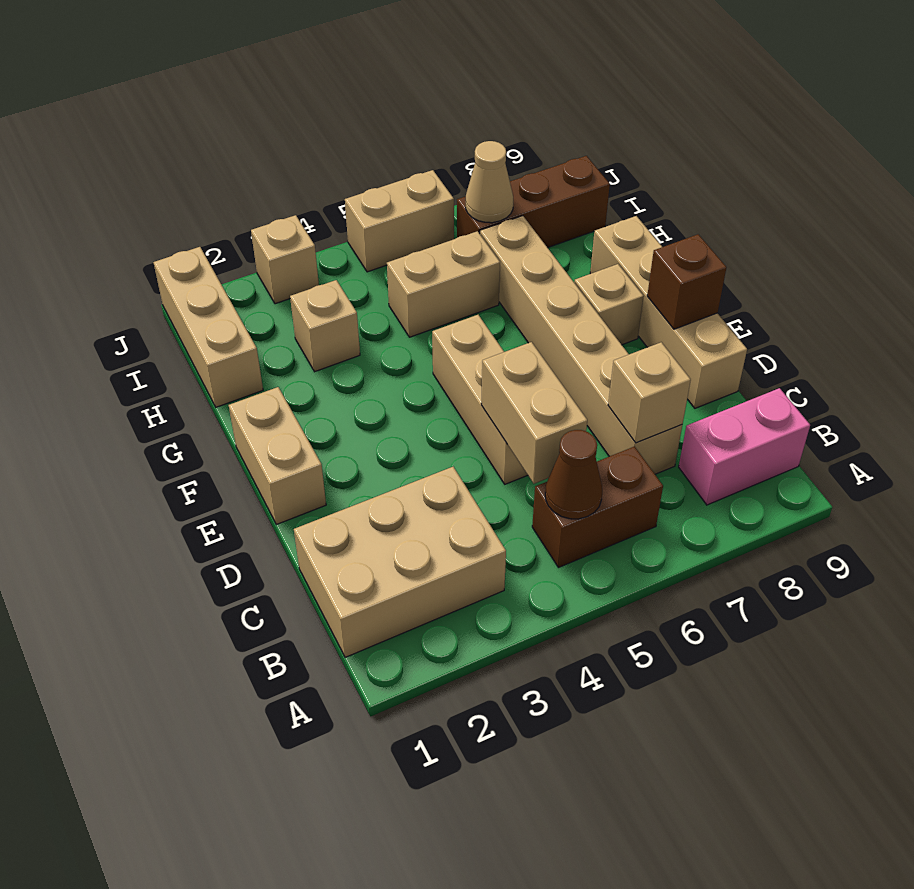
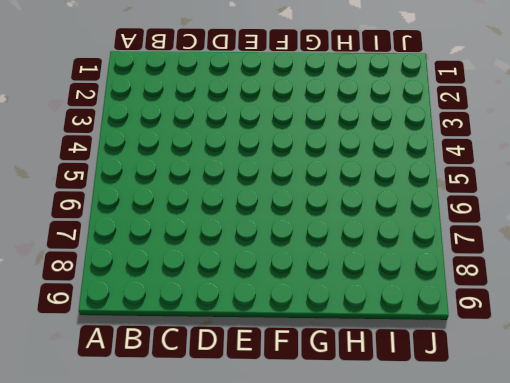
none -> tan 2x3 brick [294,467,506,657]
none -> brown 1x2 brick [532,447,663,567]
none -> pink 1x2 brick [679,388,810,505]

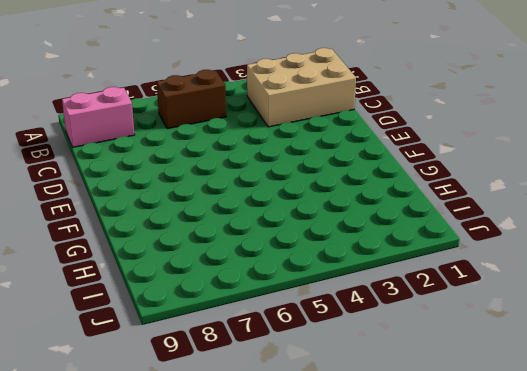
none -> tan 1x6 brick [480,216,682,474]
none -> tan 1x3 brick [432,315,528,484]
none -> tan 1x4 brick [590,216,747,408]

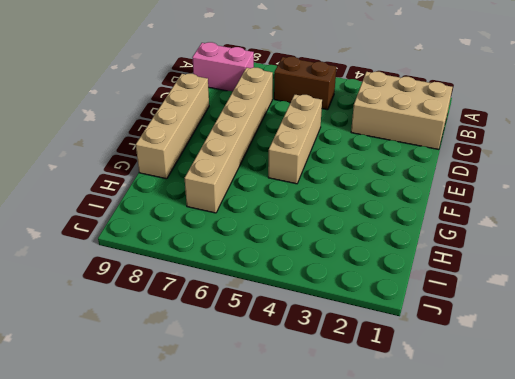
none -> tan 1x2 brick [229,387,326,524]
none -> tan 1x1 brick [574,264,644,345]
none -> tan 1x3 brick [153,247,263,407]

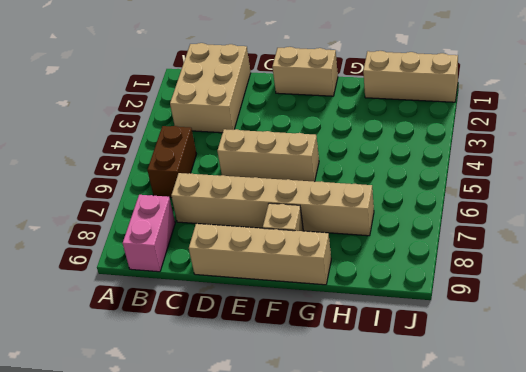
none -> tan 1x1 brick [290,280,360,372]
none -> tan 1x2 brick [387,231,500,337]
none -> brown 1x3 brick [457,156,610,248]

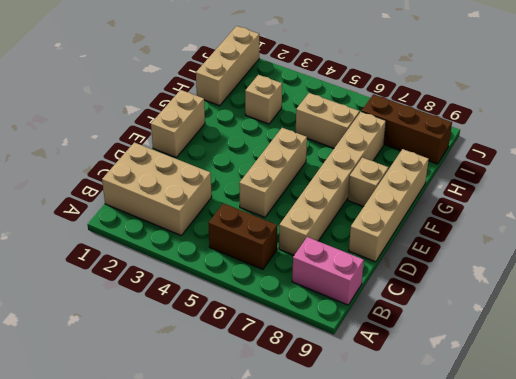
none -> tan 1x1 brick [251,215,319,304]
none -> tan 1x2 brick [345,170,454,272]
none -> brown 1x1 cone [545,430,602,519]

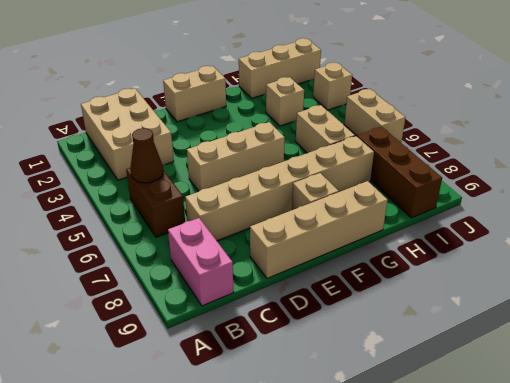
none -> tan 1x2 brick [481,342,587,484]
none -> tan 1x1 brick [608,342,691,443]
none -> brown 1x1 brick [647,234,727,329]

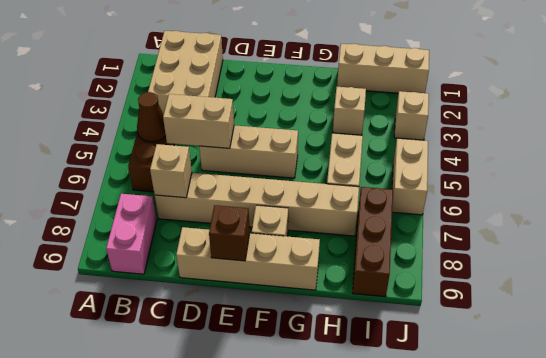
none -> tan 1x2 brick [229,387,326,524]
none -> tan 1x1 cone [466,141,513,223]

